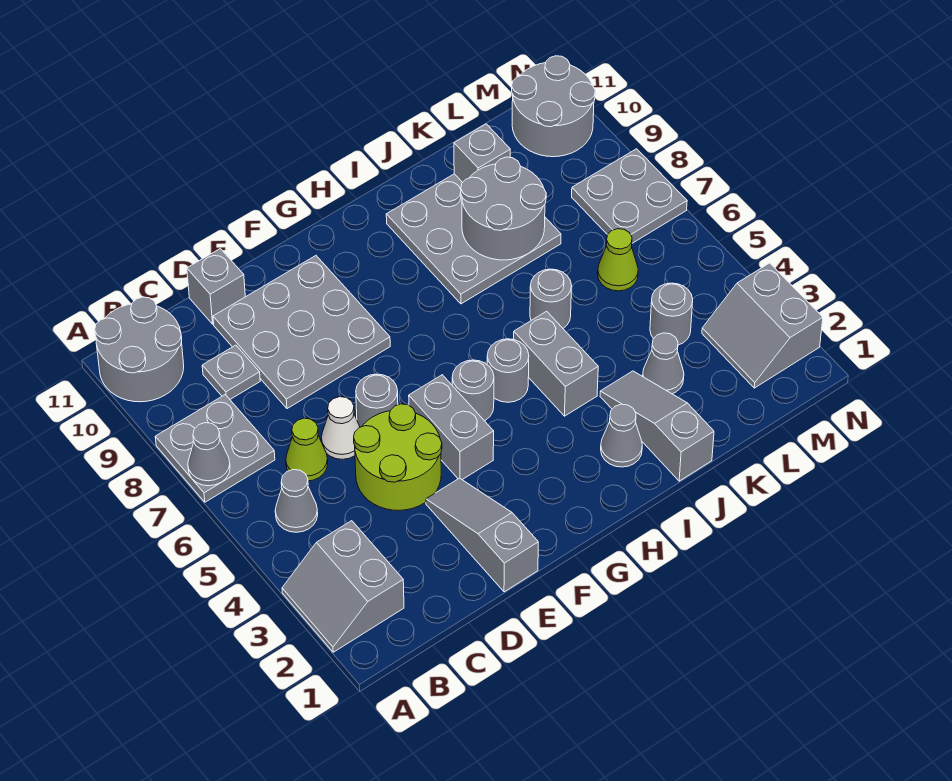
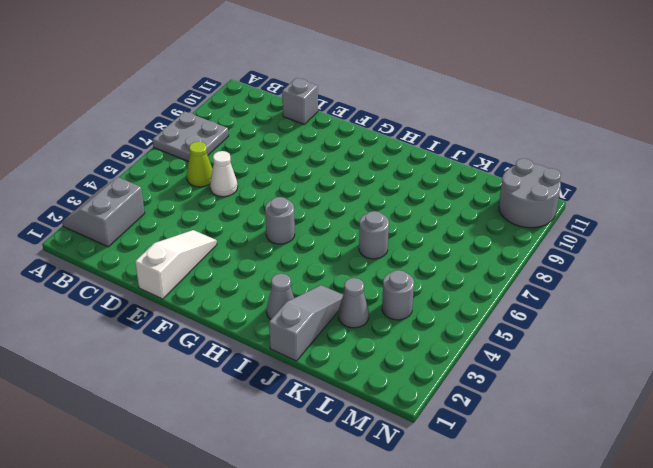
white 1x3 slope [135,230,217,299] -> grey 1x3 slope [426,478,538,592]
none -> grey 2x2 round brick [95,297,184,402]
none -> grey 1x1 cone [275,470,318,532]
none -> grey 1x1 plate [202,345,260,399]

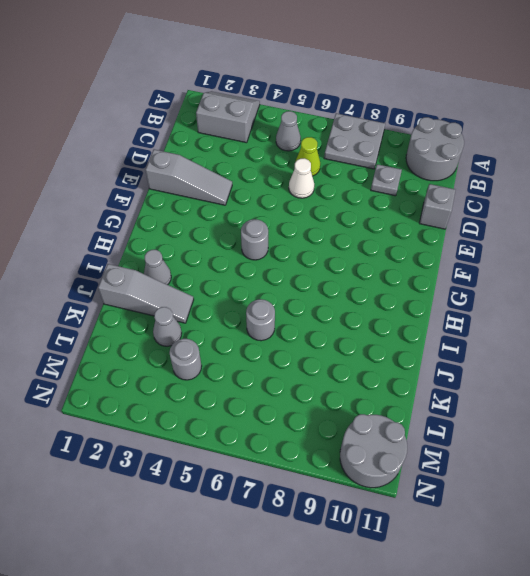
none -> lime 2x2 round brick [354,404,442,511]
none -> grey 3x3 plate [213,256,390,409]
none -> grey 1x1 round brick [356,374,398,427]

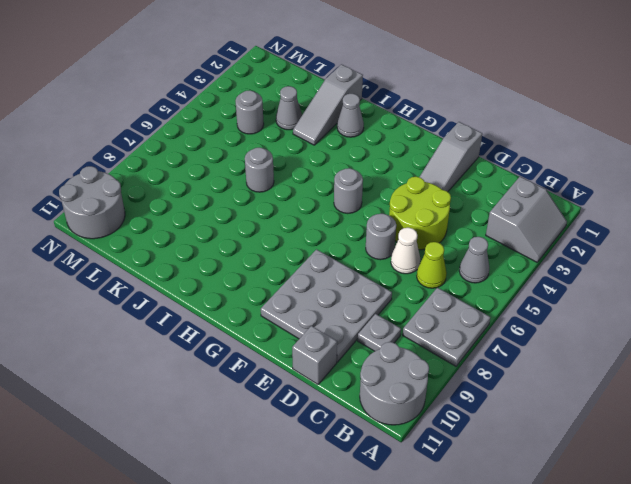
none -> grey 1x2 brick [409,375,494,480]
none -> grey 1x1 round brick [487,339,529,402]
none -> grey 1x2 brick [514,311,598,416]

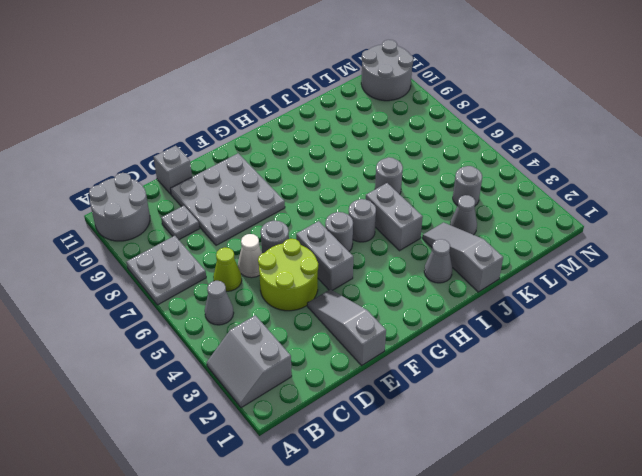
none -> grey 3x3 plate [386,174,561,304]
none -> lime 1x1 cone [598,229,638,291]
none -> grey 2x2 slope [702,263,823,388]

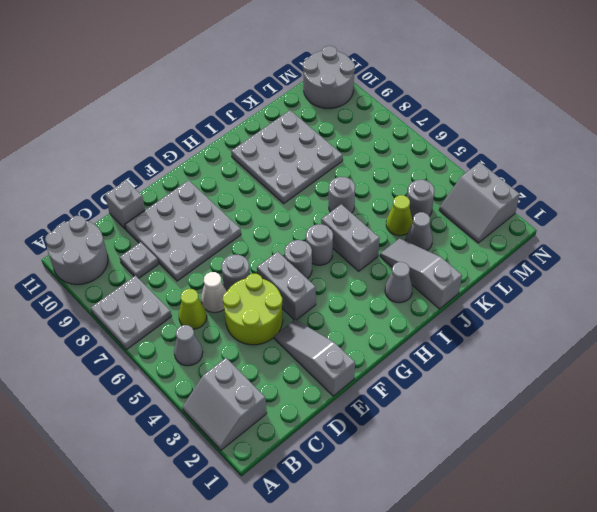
lime 1x1 cone [386,195,413,236] -> lime 1x1 cone moved to [598,229,638,291]
none -> grey 2x2 plate [572,149,687,243]
none -> grey 1x1 cone [188,423,230,486]
none -> grey 2x2 round brick [461,157,546,260]

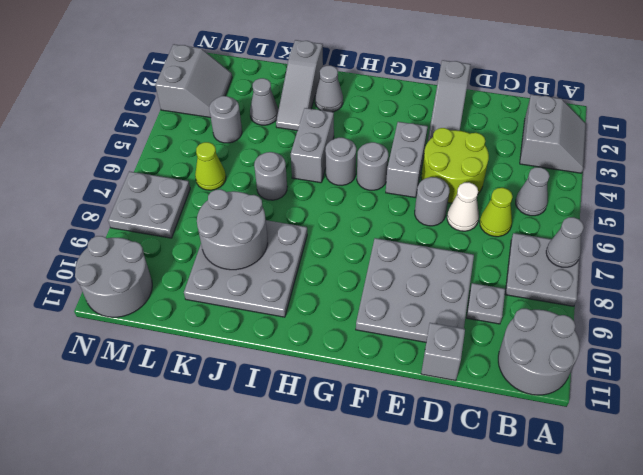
none -> grey 1x1 brick [454,124,510,182]

